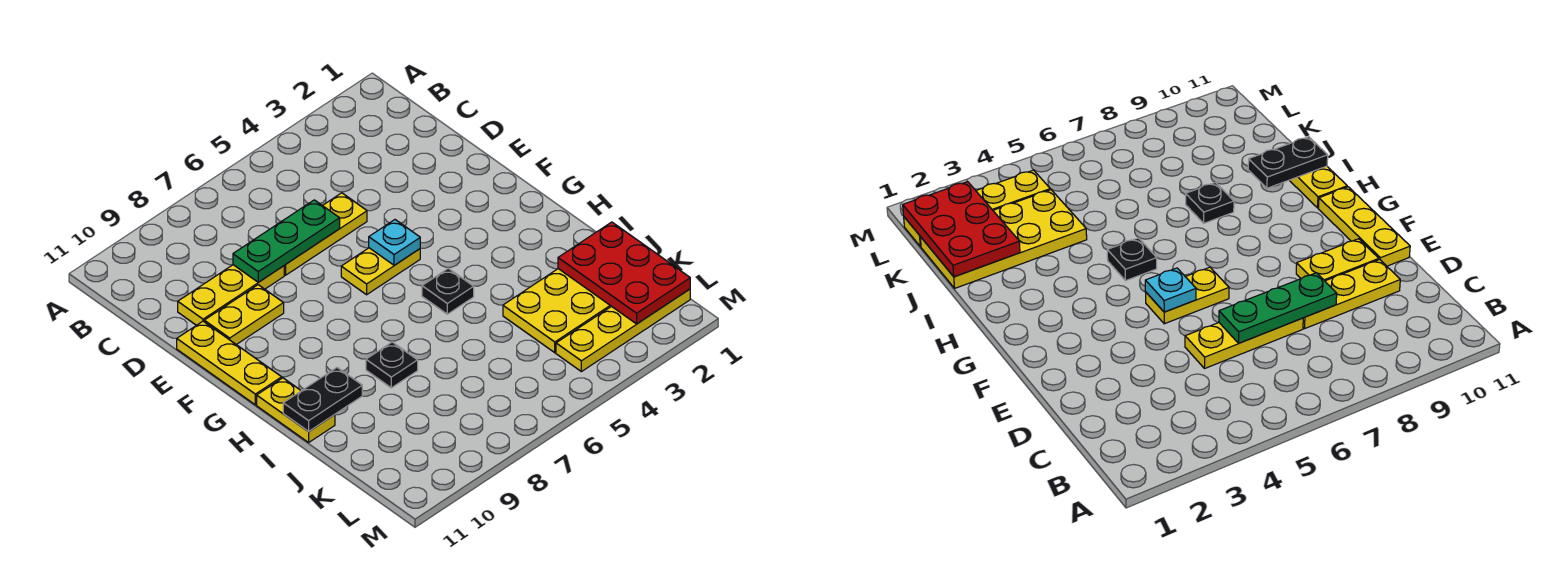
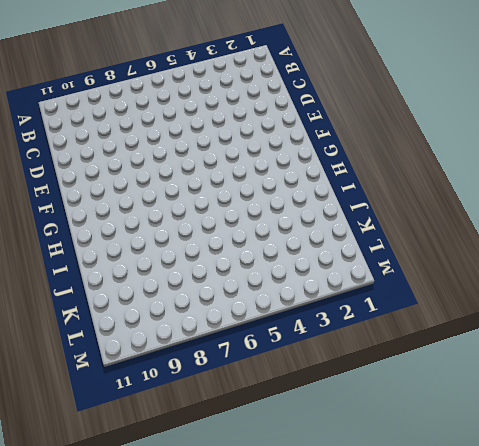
none -> yellow 1x3 plate [284,193,367,275]
none -> yellow 1x3 plate [178,265,284,325]
none -> yellow 1x2 plate [204,285,284,345]

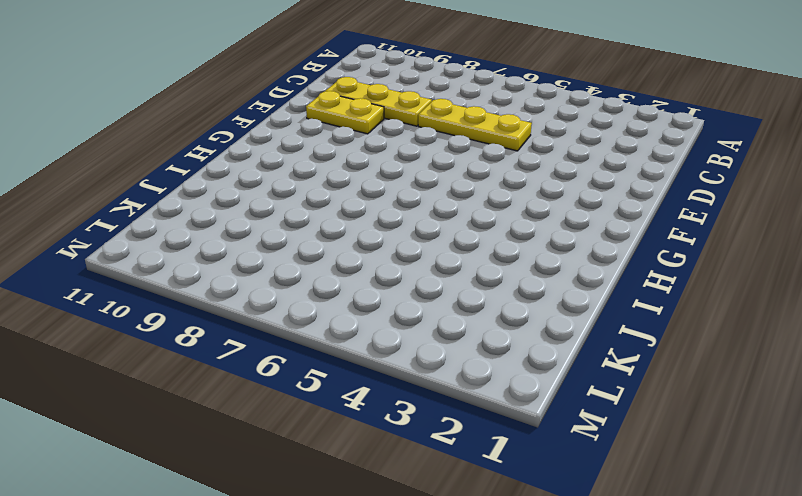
none -> yellow 1x3 plate [177,321,282,405]
none -> yellow 1x2 plate [341,248,420,295]
none -> black 1x1 plate [422,268,474,314]

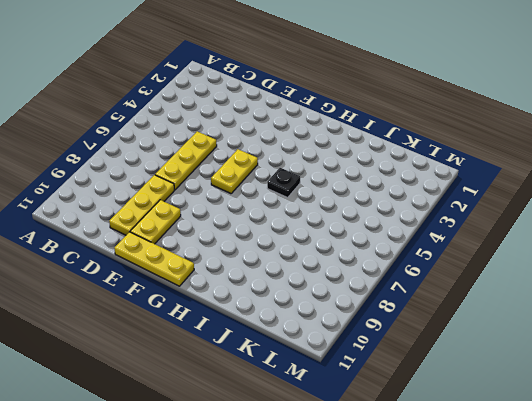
none -> yellow 1x2 plate [257,378,335,442]
none -> black 1x1 plate [366,342,418,388]
none -> yellow 2x4 plate [503,269,611,353]

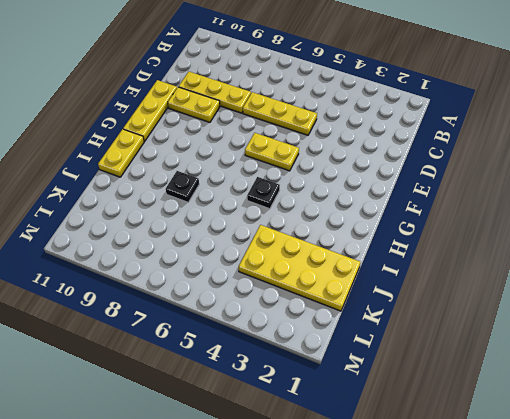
none -> yellow 1x4 plate [556,289,690,372]
none -> green 1x3 plate [233,200,340,282]
none -> cyan 1x1 plate [369,220,420,265]

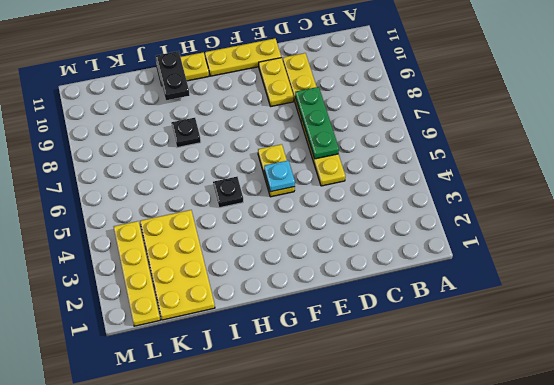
none -> red 2x3 plate [558,222,690,324]

